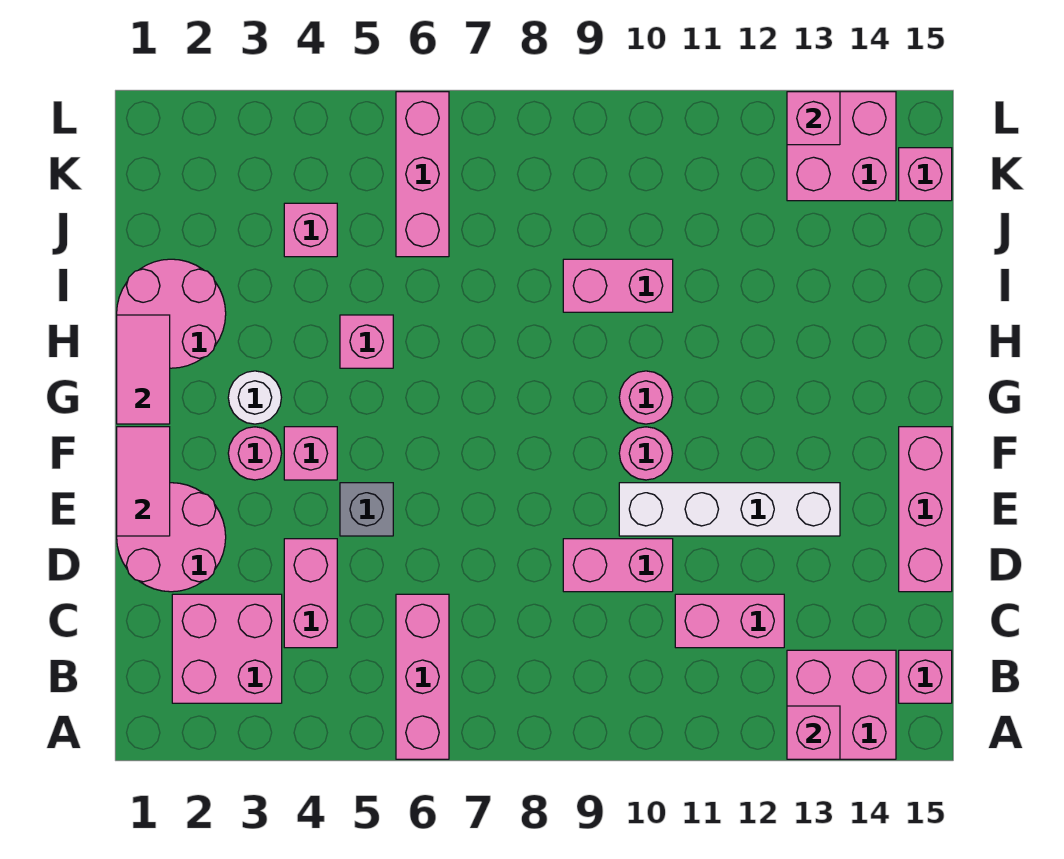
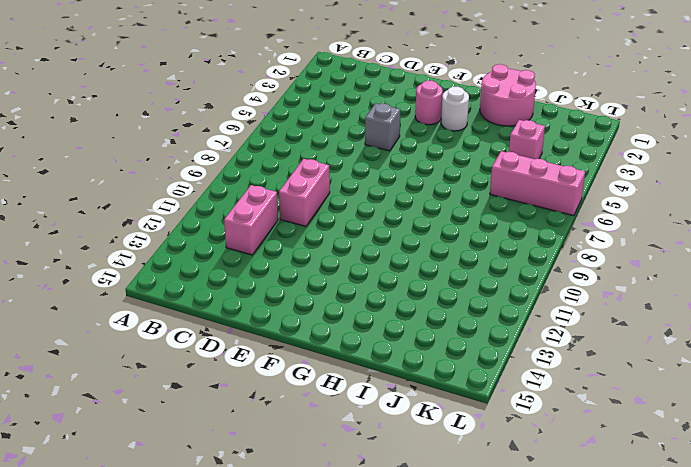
none -> pink 1x3 brick [396,594,449,759]
none -> pink 2x2 brick [787,650,896,759]
none -> pink 2x2 brick [172,594,282,703]

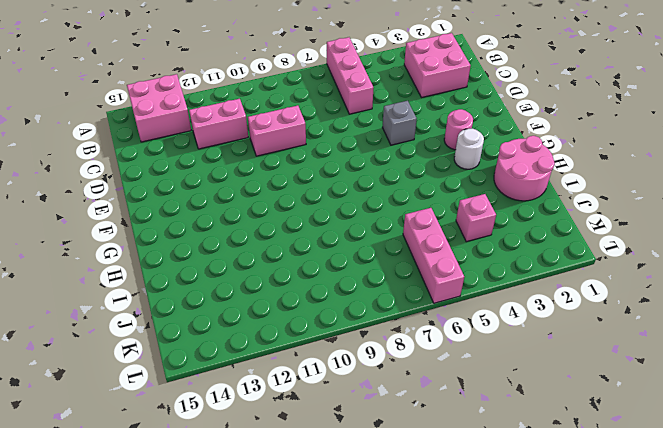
none -> pink 1x1 brick [899,650,952,703]
none -> pink 1x2 brick [284,539,337,648]
none -> pink 2x2 round brick [117,483,226,592]

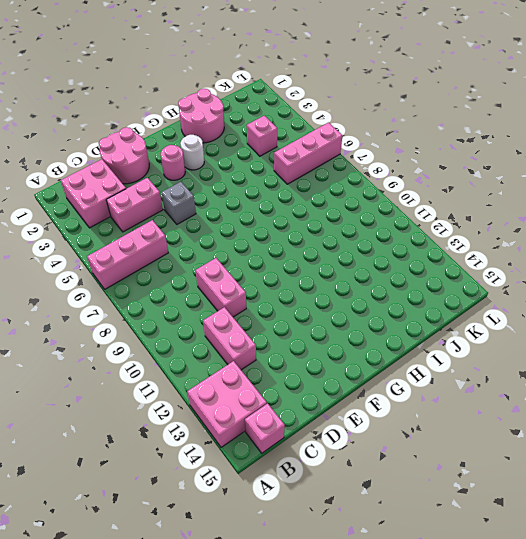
none -> pink 1x3 brick [899,427,952,592]
none -> white 1x4 brick [619,483,840,536]
none -> pink 1x1 brick [284,427,337,480]

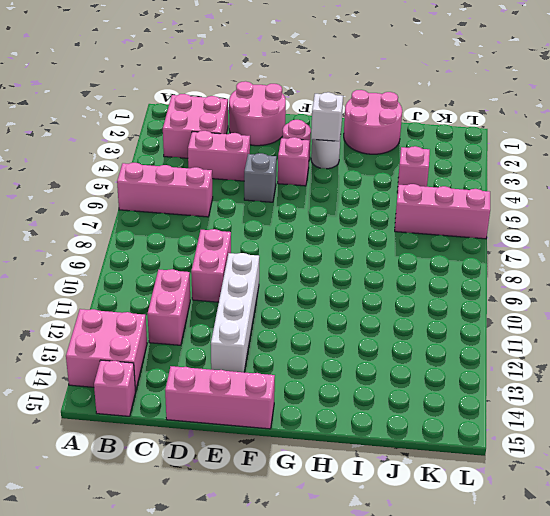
white 1x1 brick [311,92,343,141] -> none
none -> pink 1x1 round brick [619,427,672,480]
none -> pink 1x1 round brick [619,371,672,424]
none -> pink 1x1 brick [340,315,393,368]

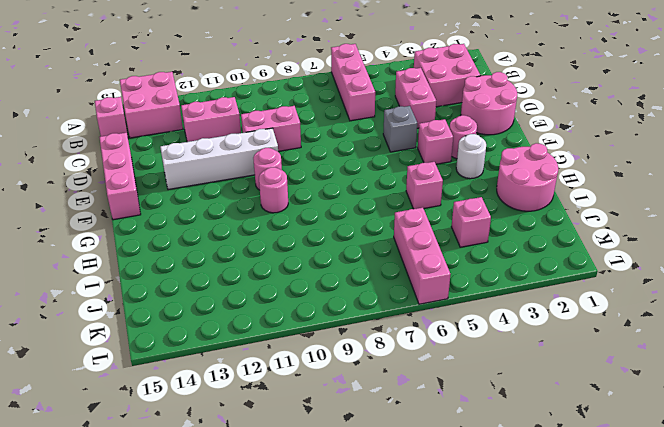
none -> pink 1x2 brick [563,259,673,312]
none -> pink 2x2 brick [787,92,896,201]
none -> pink 1x1 brick [899,148,952,201]

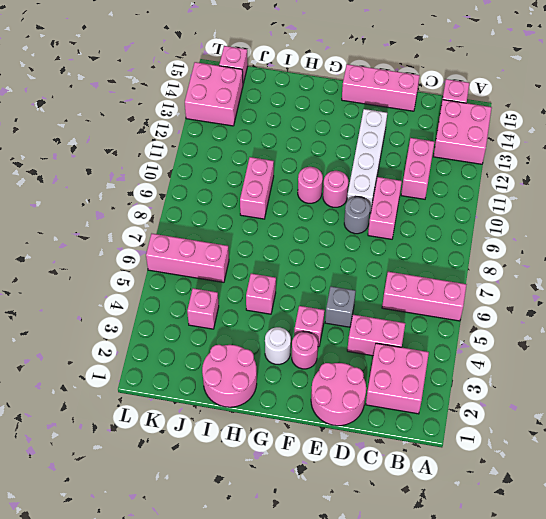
grey 1x1 round brick [344,197,370,234] -> none
none -> pink 1x1 brick [787,706,840,759]
none -> pink 1x2 tile [117,427,170,536]
none -> pink 1x2 tile [117,315,170,424]

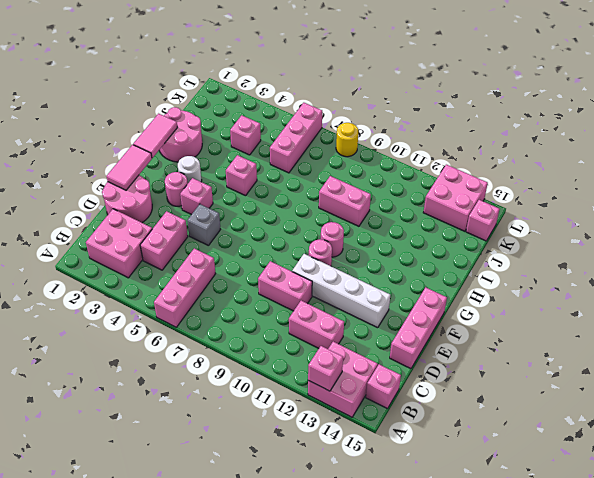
yellow 1x1 round brick [336,123,358,157] -> none
none -> pink 1x1 brick [787,92,840,145]

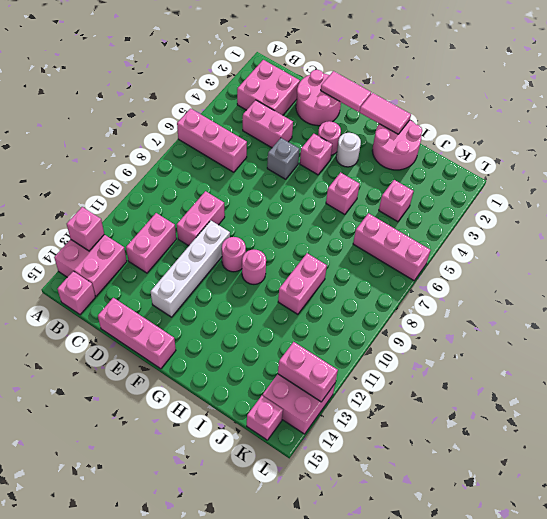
pink 1x2 brick [278,342,338,402] -> pink 1x1 brick [787,92,840,145]

